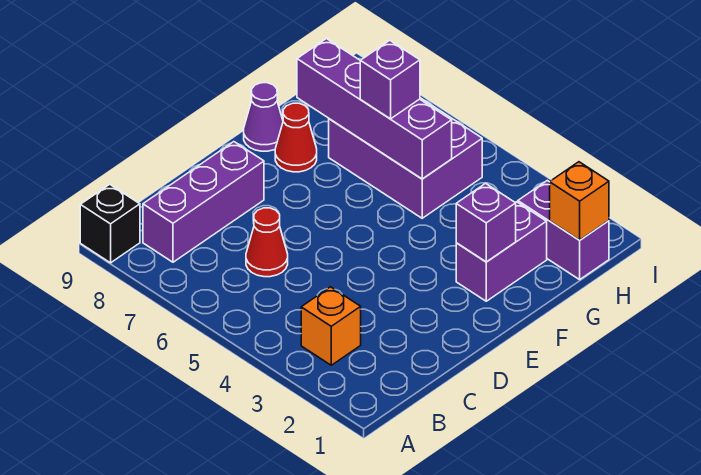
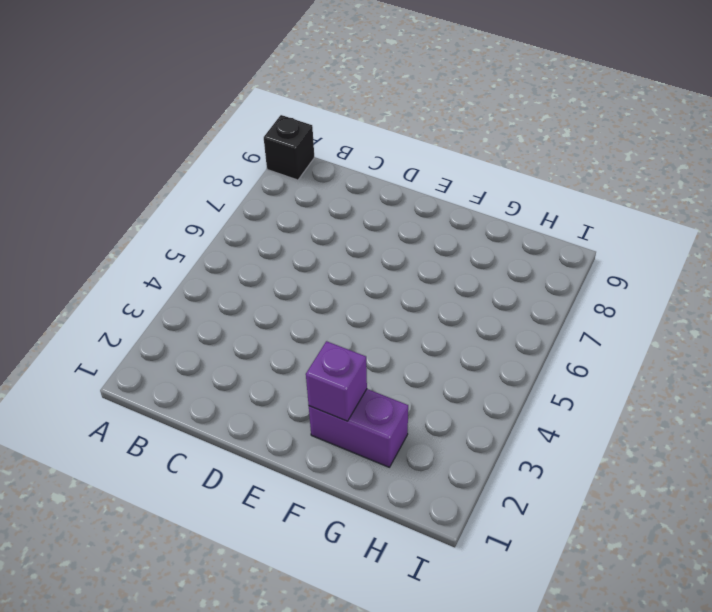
none -> orange 1x1 brick [301,287,361,365]
none -> purple 1x3 brick [143,142,264,262]
none -> red 1x1 cone [246,208,288,277]

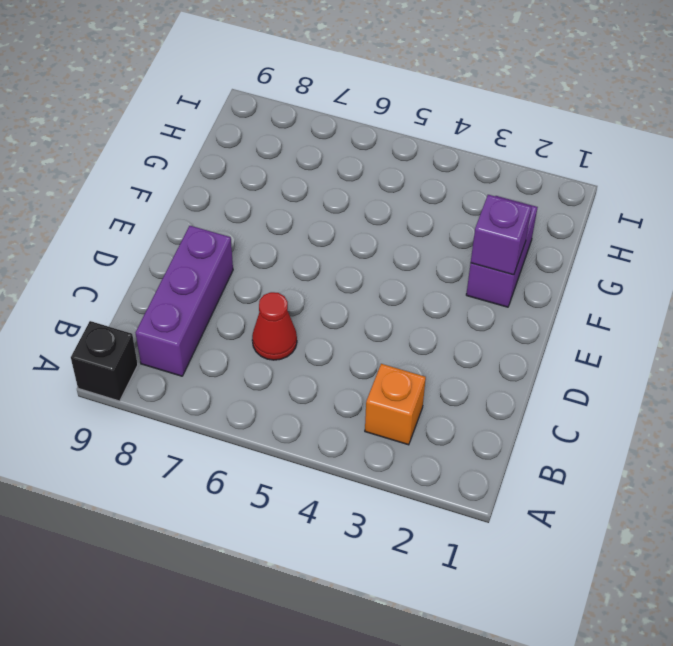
none -> red 1x1 cone [275,103,317,172]
none -> purple 1x1 cone [244,83,283,151]
none -> purple 2x3 brick [329,98,482,218]

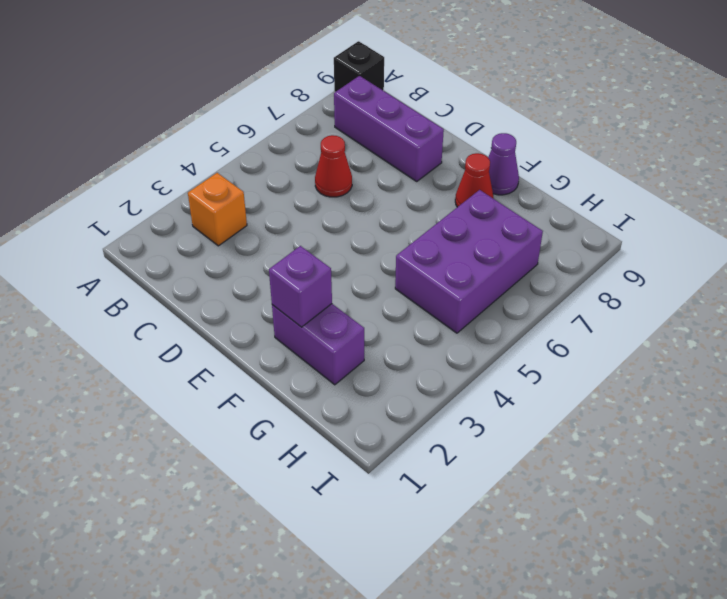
none -> purple 1x2 brick [518,181,609,280]
none -> purple 1x4 brick [297,39,452,179]
none -> orange 1x1 brick [550,162,609,240]

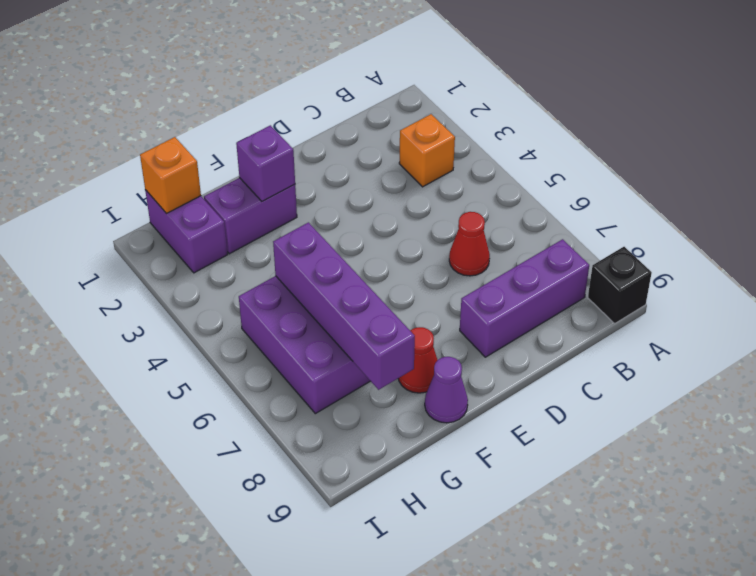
none -> purple 1x1 brick [360,40,420,119]

